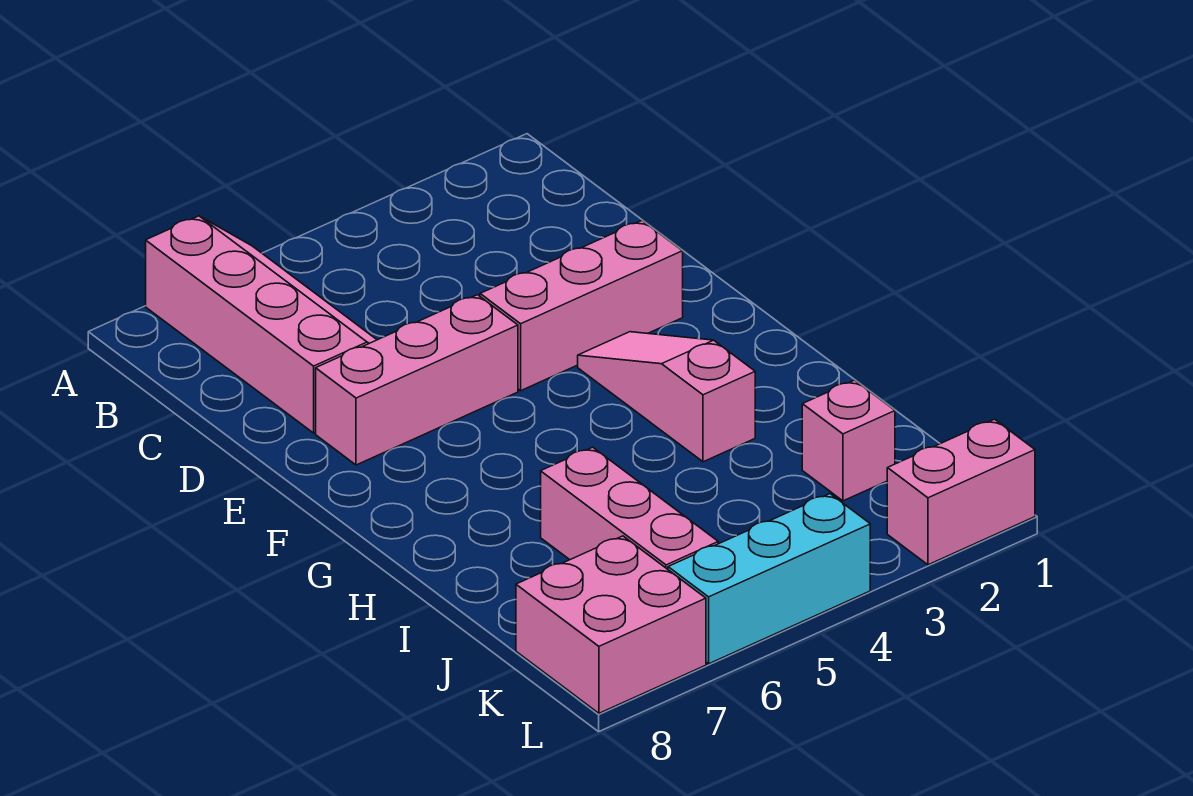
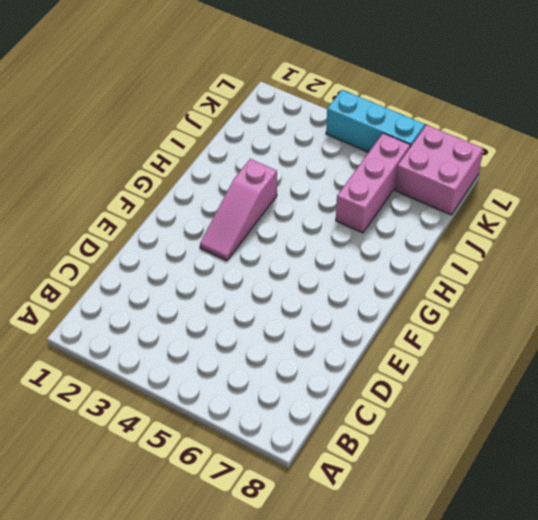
none -> pink 2x4 slope [146,216,377,433]
none -> pink 1x3 brick [480,221,683,391]

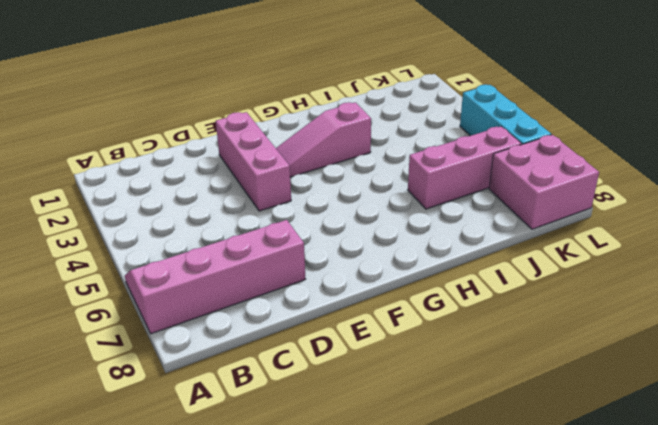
none -> pink 1x3 brick [316,295,518,465]
none -> pink 1x1 brick [802,380,895,501]

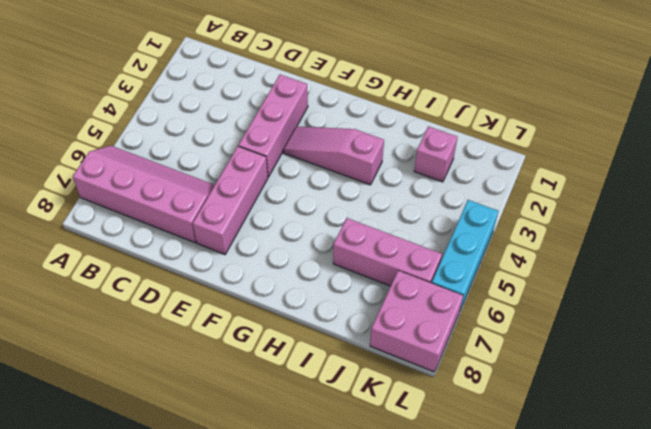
none -> pink 1x2 brick [887,419,1035,565]

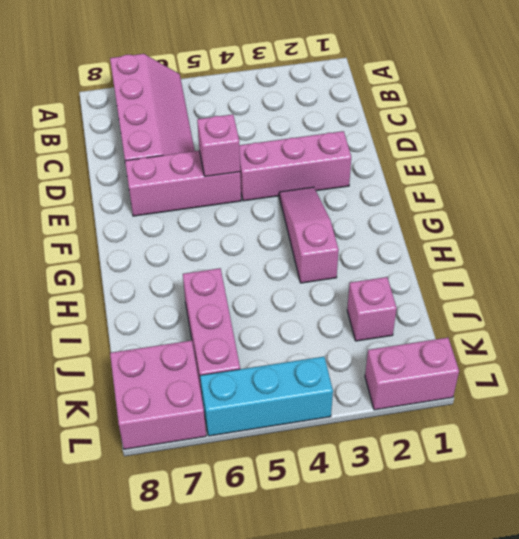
pink 1x1 brick [197,114,240,177] -> none

